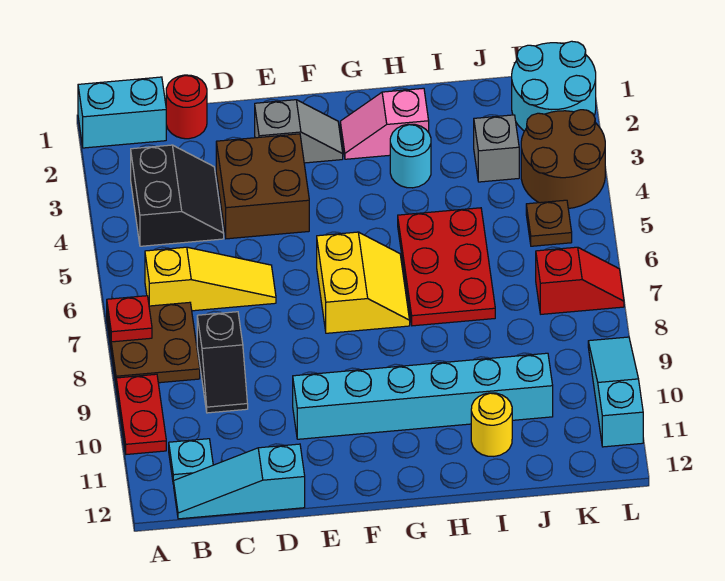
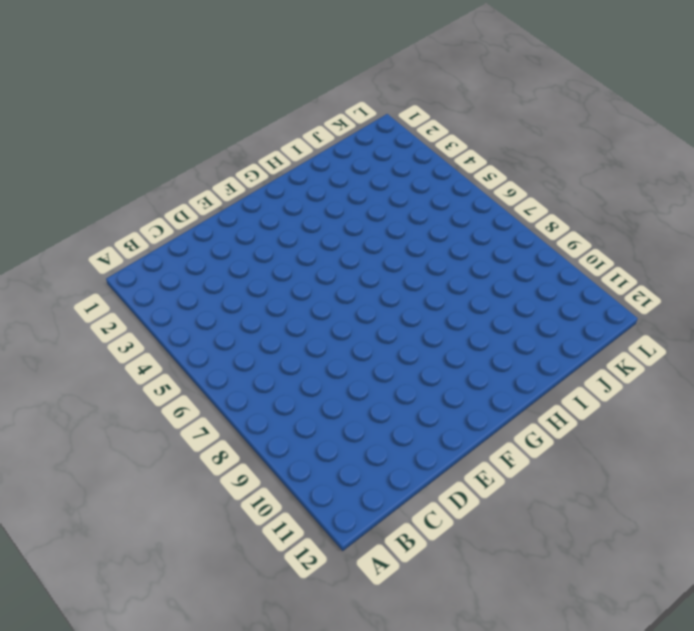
none -> cyan 1x2 brick [78,77,166,148]
none -> brown 2x2 plate [107,302,200,383]
none -> red 1x2 plate [116,374,166,454]

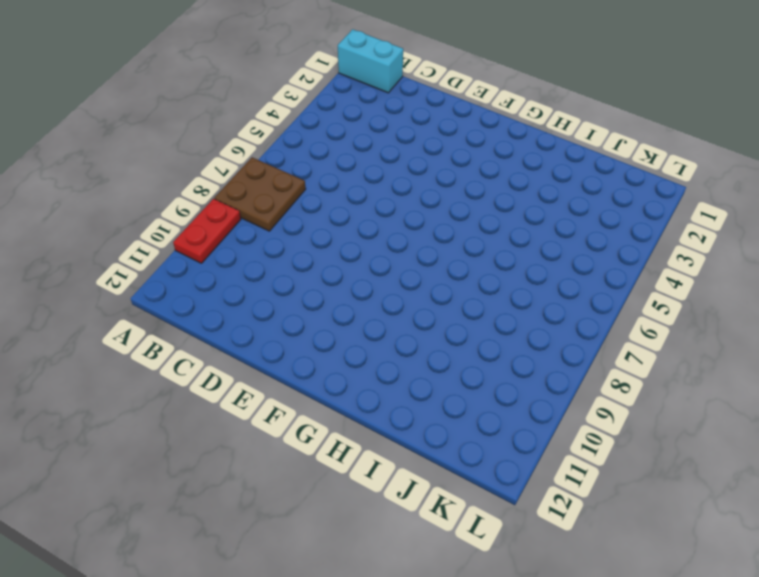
none -> black 2x2 slope [131,145,224,246]
none -> yellow 1x3 slope [145,247,276,311]
none -> cyan 1x1 plate [169,439,213,484]

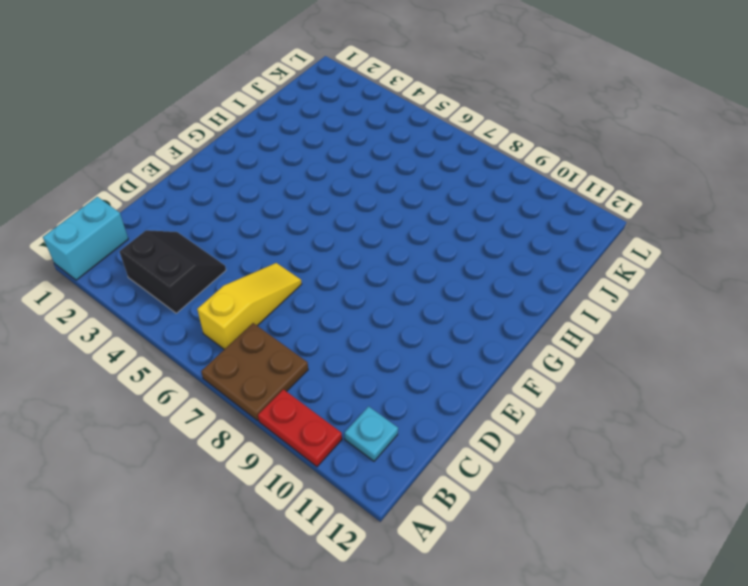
none -> cyan 1x3 slope [174,444,305,519]
none -> red 1x1 round brick [166,75,207,139]
none -> black 1x2 slope [197,312,248,413]

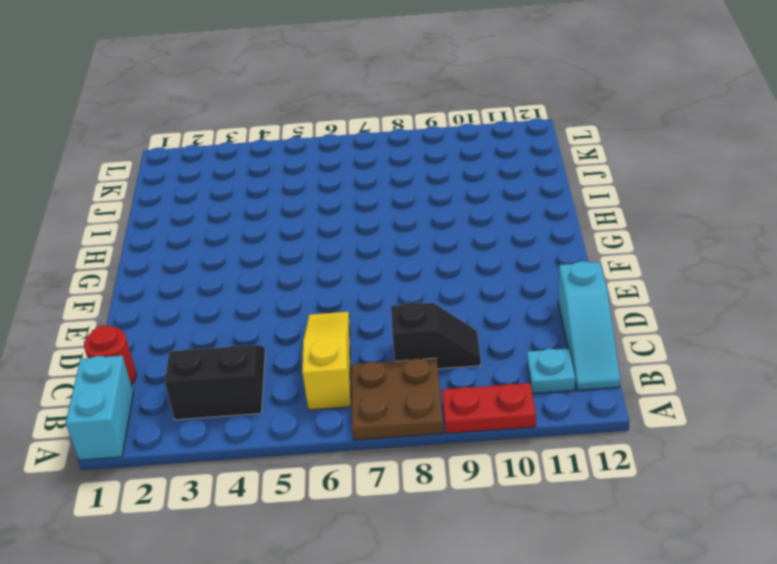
none -> brown 2x2 brick [216,134,309,239]
none -> grey 1x2 slope [255,100,343,163]
none -> cyan 1x6 brick [293,353,553,439]

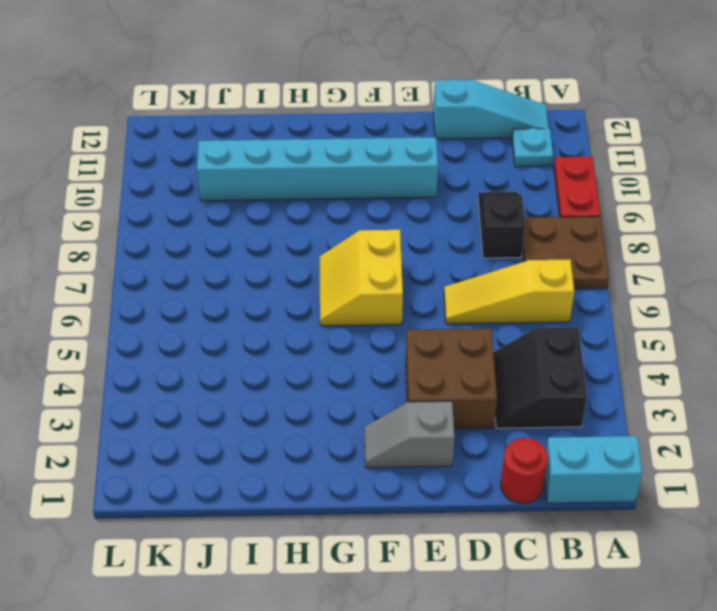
none -> pink 1x2 slope [340,88,429,159]
none -> cyan 1x1 round brick [390,124,431,188]
none -> red 2x3 plate [398,208,495,326]

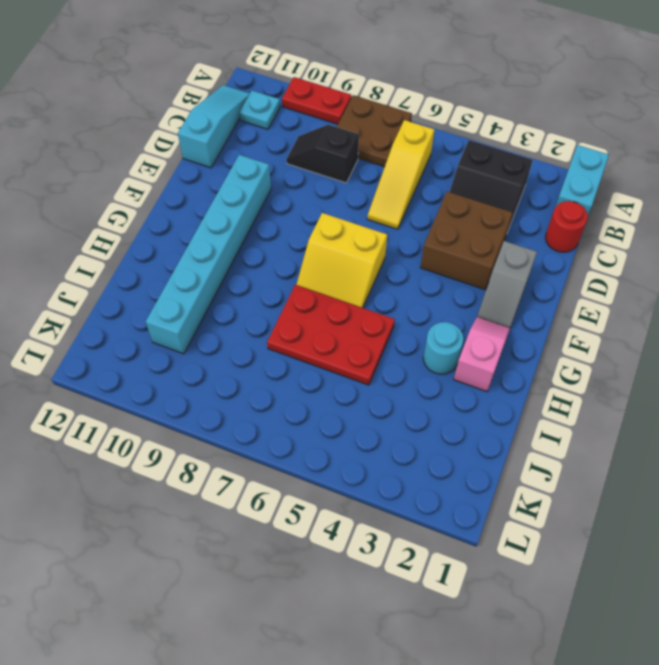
none -> yellow 1x1 round brick [471,393,512,456]
none -> grey 1x1 brick [474,115,519,182]
none -> cyan 2x2 round brick [512,41,596,131]

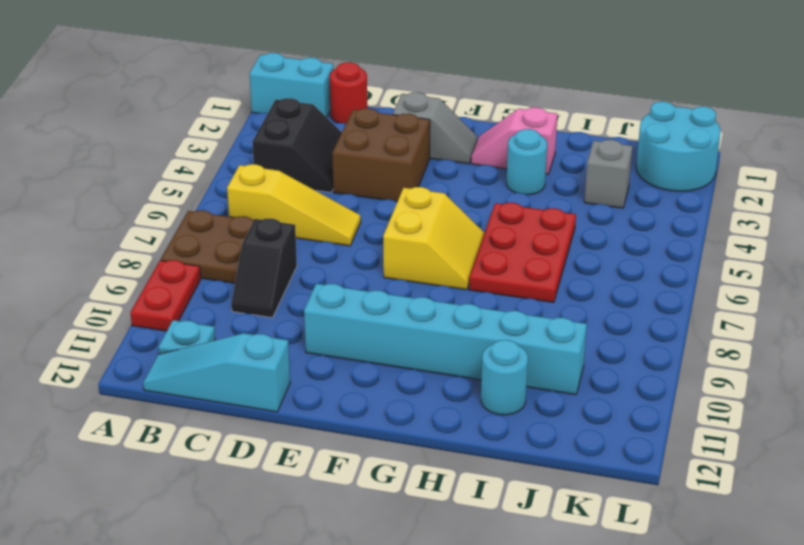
cyan 1x1 round brick [481,340,528,415] -> yellow 1x1 round brick [471,393,512,456]
none -> brown 2x2 round brick [521,110,605,209]
none -> brown 1x1 plate [526,200,572,246]
none -> red 1x2 slope [536,247,624,314]

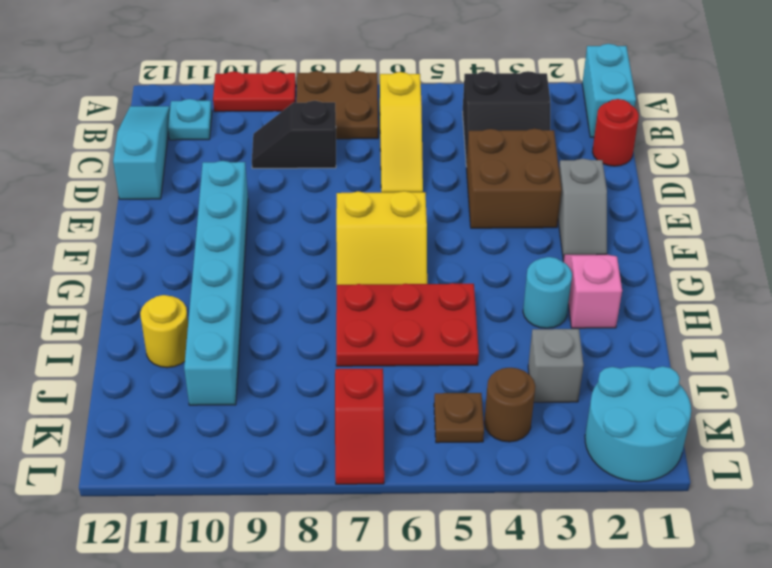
brown 1x1 round brick [484,368,535,442] -> brown 2x2 round brick [521,110,605,209]
none -> cyan 1x3 slope [588,337,643,447]
none -> red 1x1 plate [107,296,152,342]

